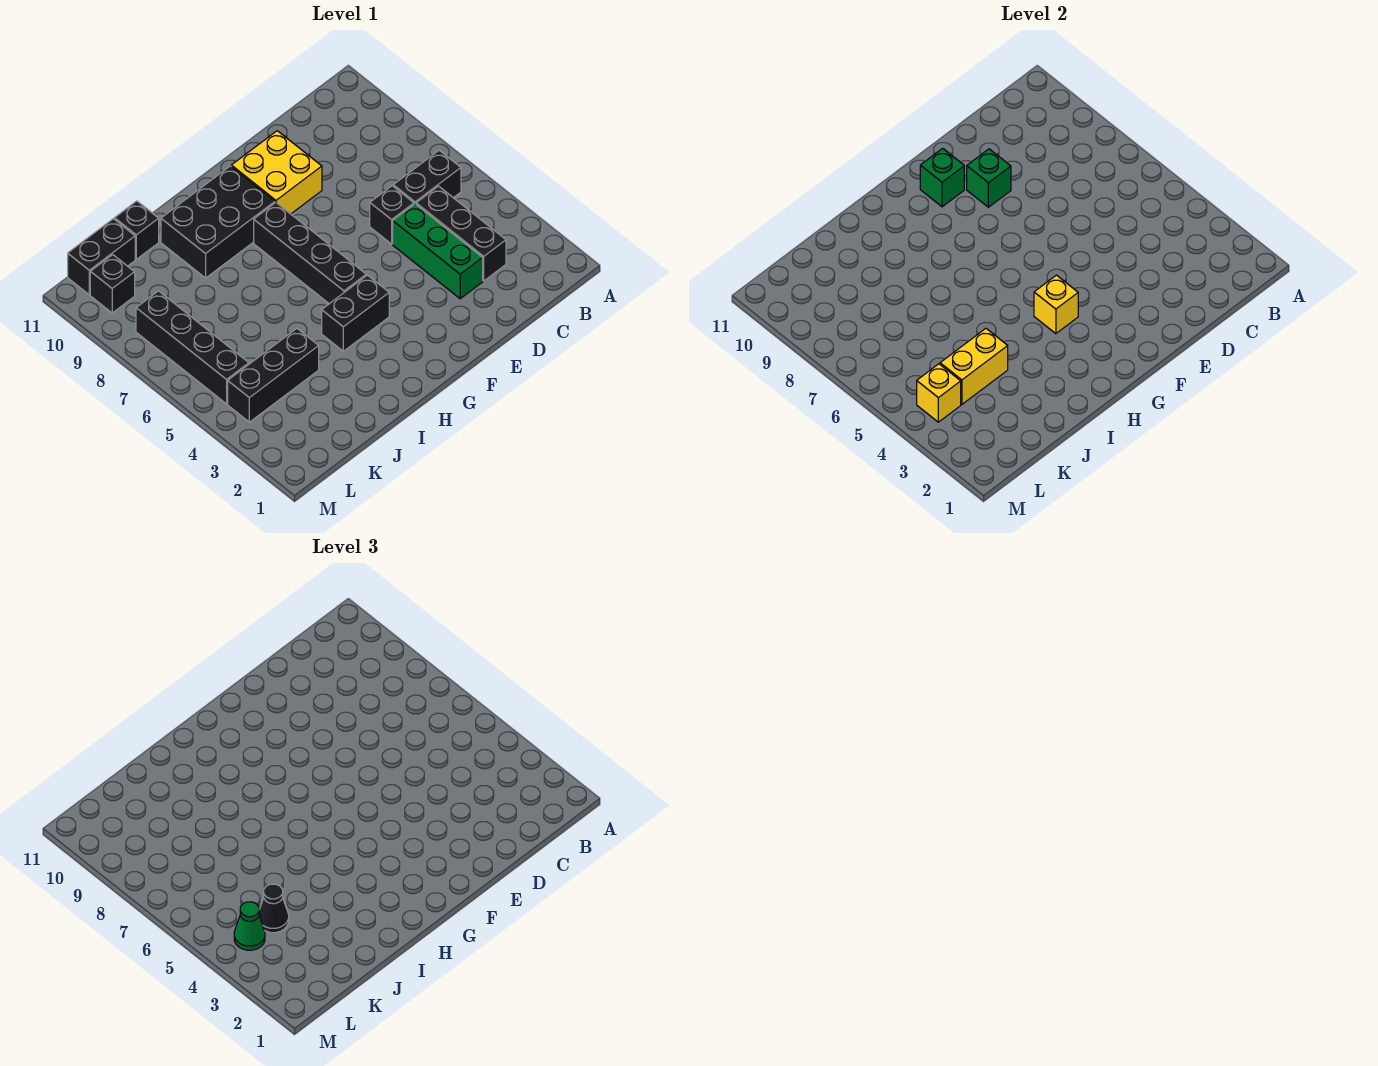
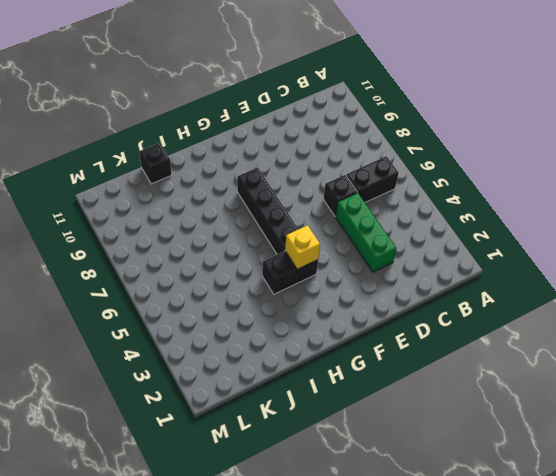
none -> black 1x3 brick [416,186,506,281]
none -> yellow 2x2 brick [231,131,322,214]
none -> black 2x3 brick [161,166,275,278]

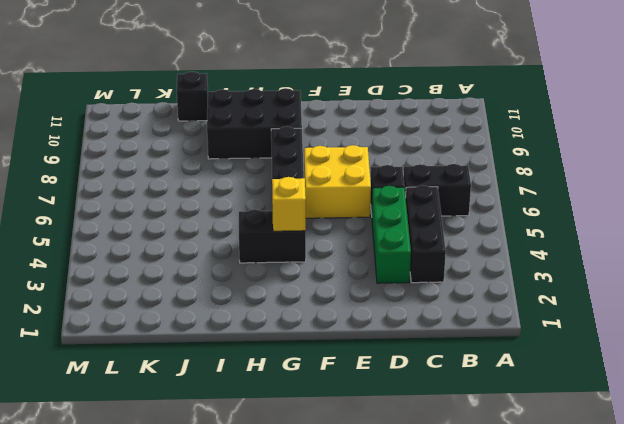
yellow 2x2 brick [304,145,371,218] -> yellow 2x2 brick moved to [231,131,322,214]
none -> black 1x3 brick [228,329,319,422]
none -> black 1x2 brick [68,219,135,295]
none -> black 1x4 brick [136,291,249,404]

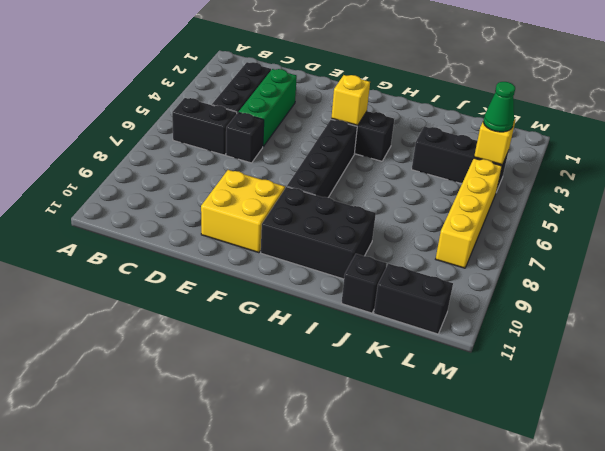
yellow 1x4 brick [436,158,502,268] -> black 1x4 brick [136,291,249,404]
none -> black 1x1 brick [90,255,135,313]
none -> green 1x1 brick [967,149,1011,207]
none -> green 1x1 brick [920,148,964,207]

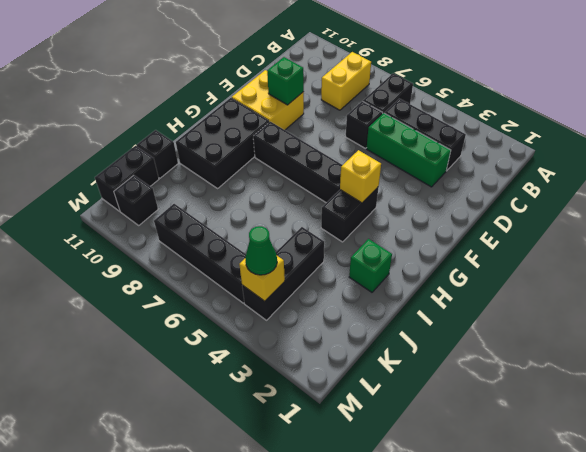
yellow 1x2 brick [321,52,371,110] -> yellow 1x2 brick moved to [940,329,1008,404]
green 1x1 brick [349,239,392,292] -> green 1x1 brick moved to [920,148,964,207]
none -> black 1x1 cone [259,884,289,933]

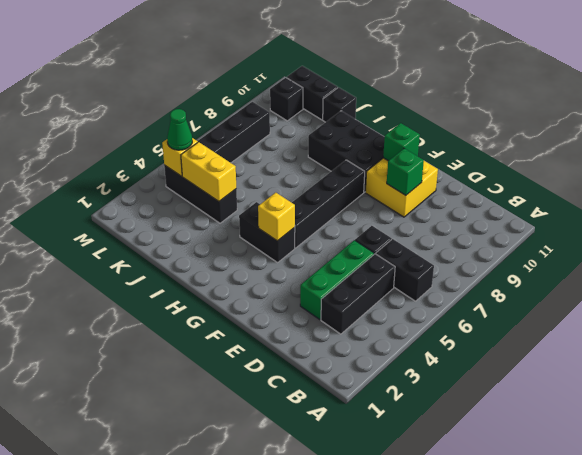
none -> black 1x1 cone [259,884,289,933]

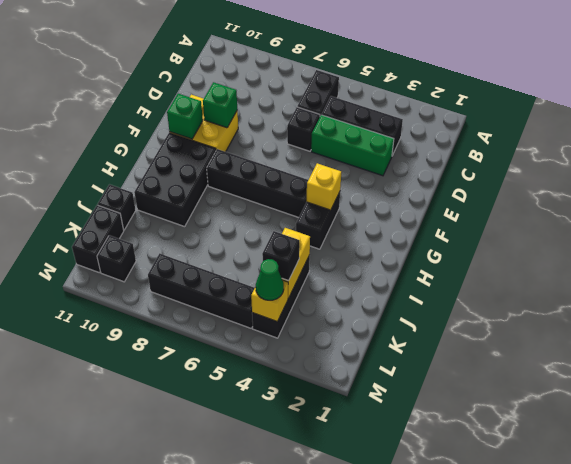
black 1x1 brick [262,231,300,281] -> black 1x1 cone [259,884,289,933]

